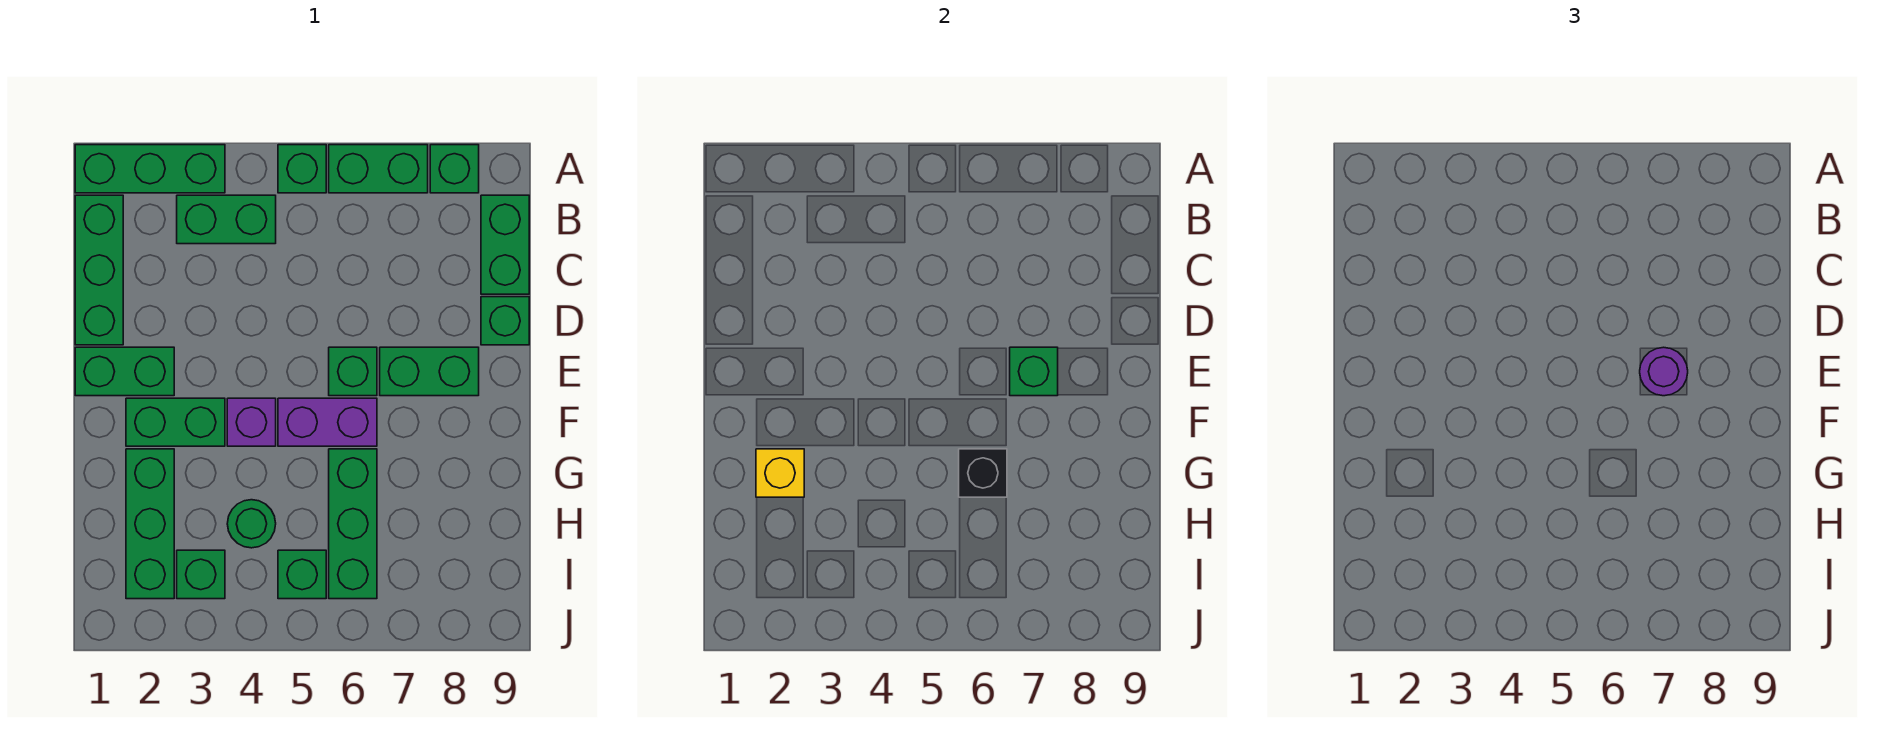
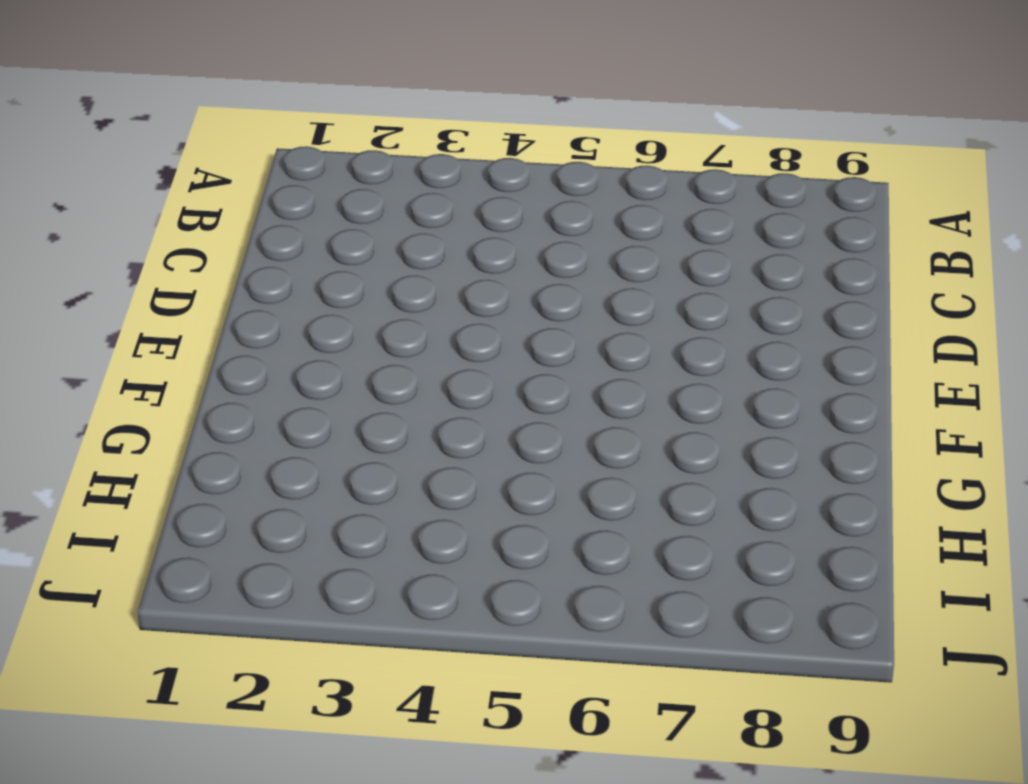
none -> green 1x3 brick [75,145,225,193]
none -> green 1x1 brick [278,145,326,193]
none -> green 1x2 brick [329,145,428,193]

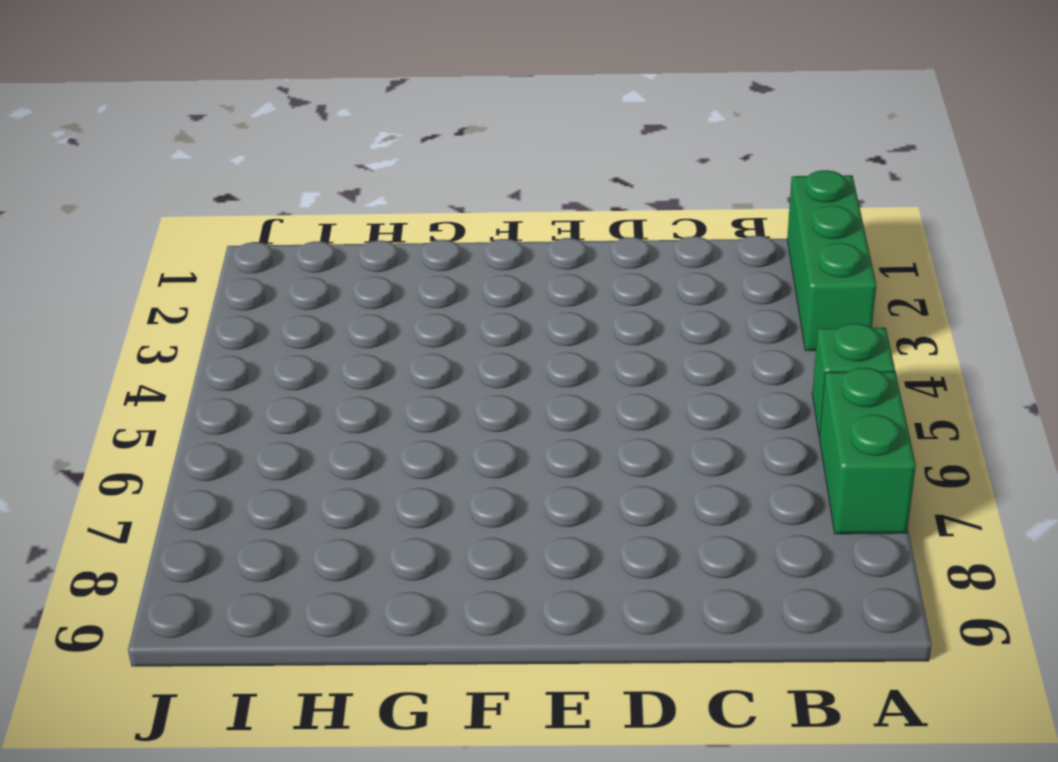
none -> green 1x1 brick [430,145,479,193]
none -> green 1x3 brick [75,195,123,345]
none -> green 1x2 brick [177,195,276,244]

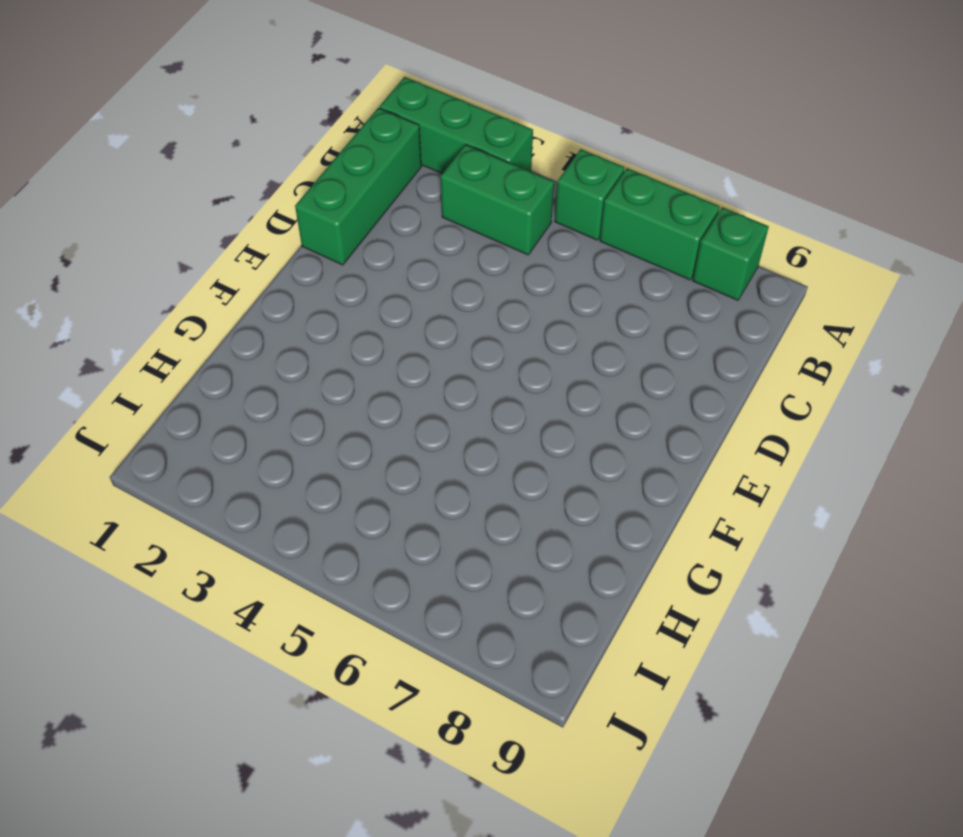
none -> green 1x2 brick [481,195,529,294]
none -> green 1x1 brick [481,297,529,345]
none -> green 1x2 brick [75,347,174,396]

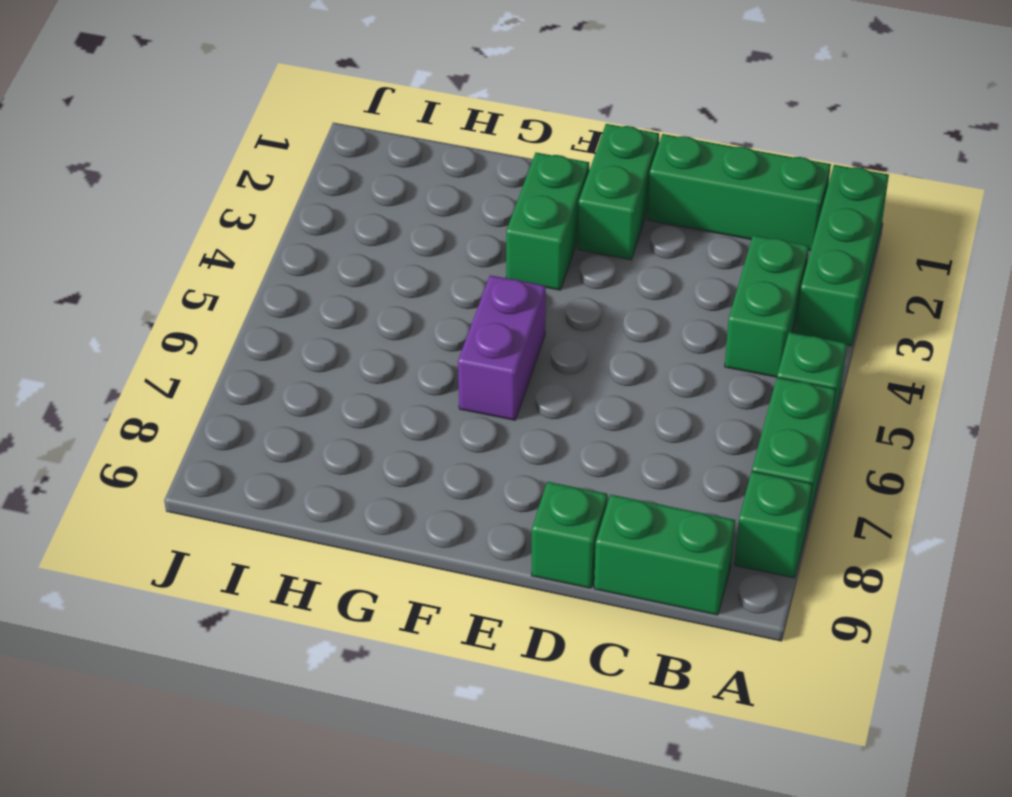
none -> green 1x1 brick [329,347,377,396]
none -> green 1x2 brick [380,347,479,396]
none -> purple 1x1 brick [227,398,276,446]

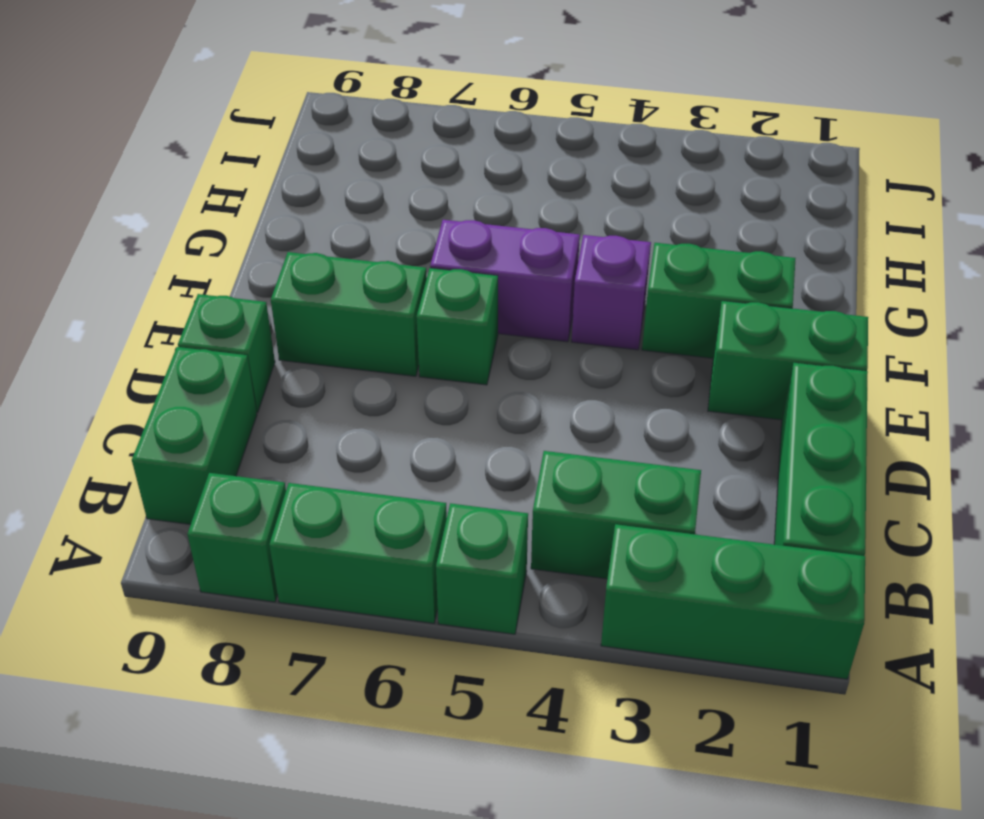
none -> green 1x3 brick [126,449,174,599]
none -> green 1x3 brick [329,449,377,599]
none -> green 1x1 round brick [227,500,276,548]

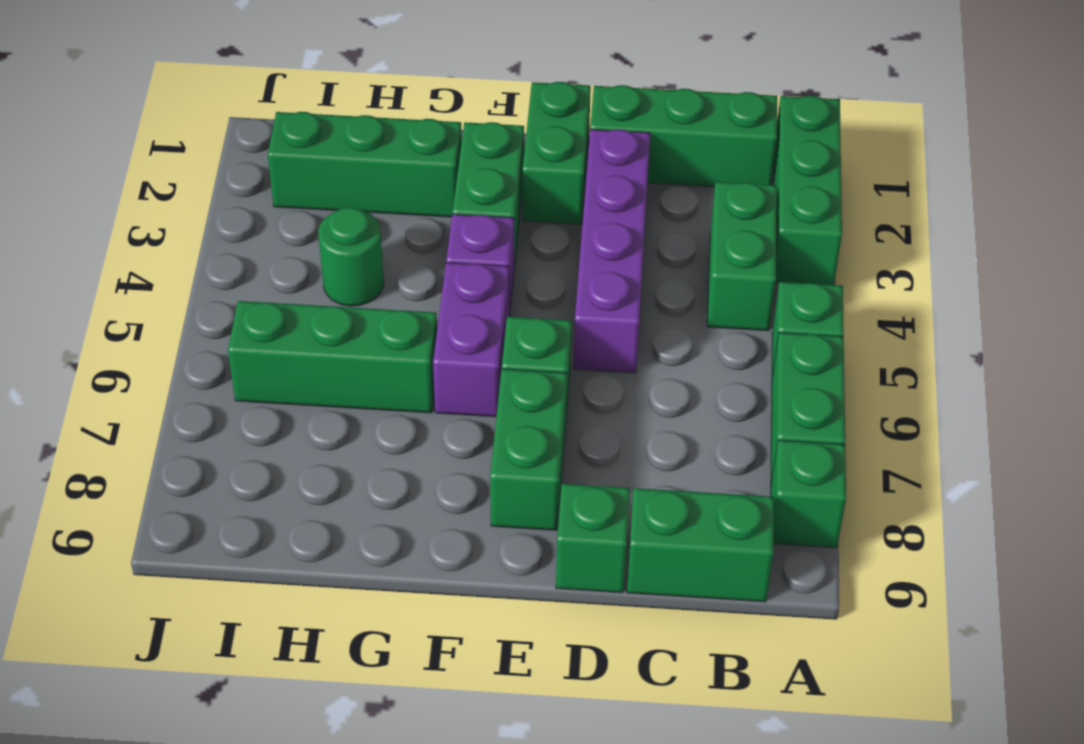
purple 1x4 brick [573,129,650,373] -> none
none -> green 1x1 brick [177,550,225,599]
none -> green 1x1 brick [278,550,326,599]
none -> green 1x1 brick [1010,347,1058,396]

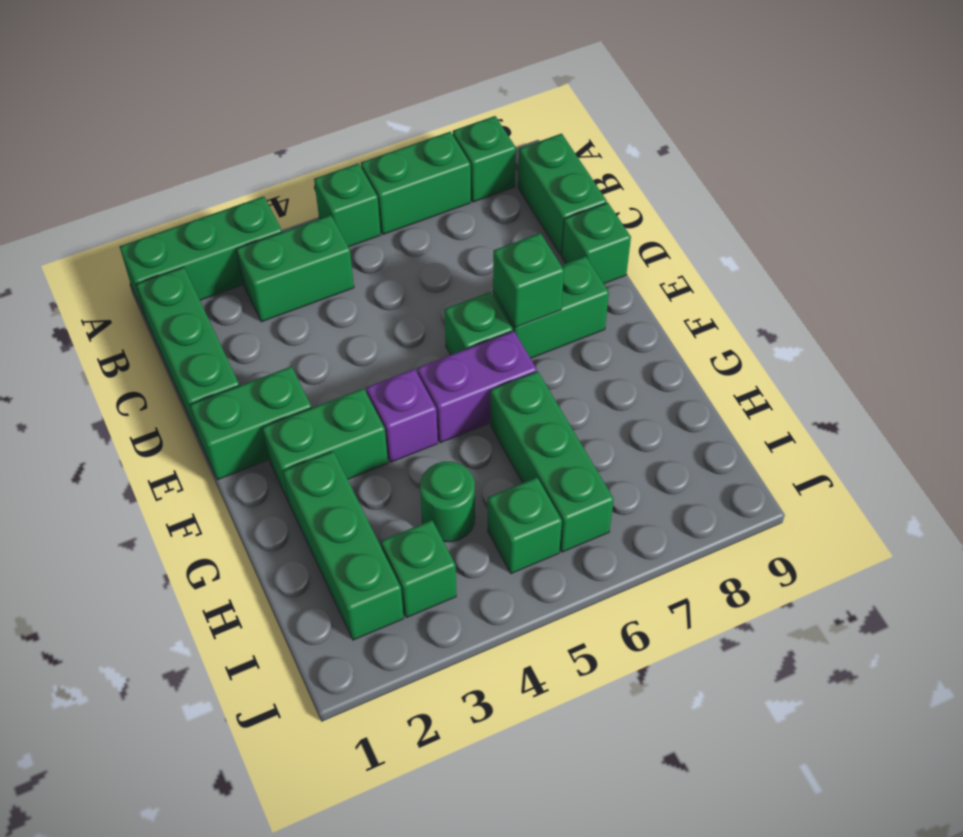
none -> yellow 1x1 brick [756,449,804,497]
none -> black 1x1 brick [959,449,1007,497]
none -> purple 1x1 round brick [1640,347,1688,396]

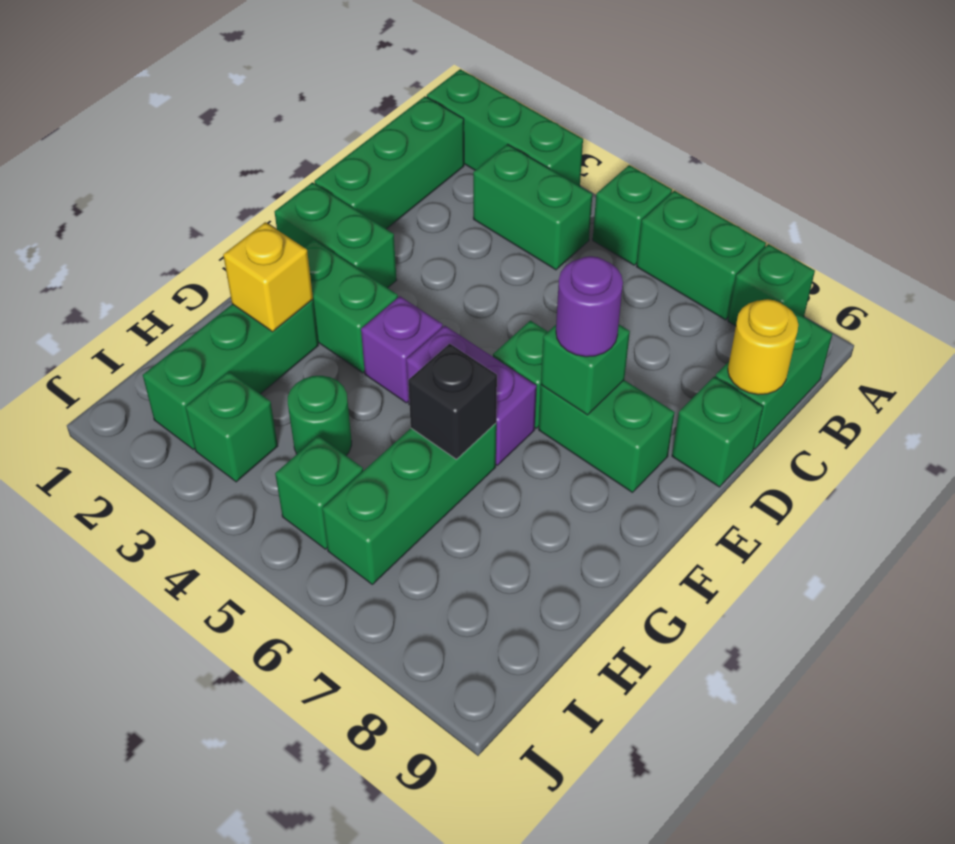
yellow 1x1 round brick [728,299,798,395] -> none

